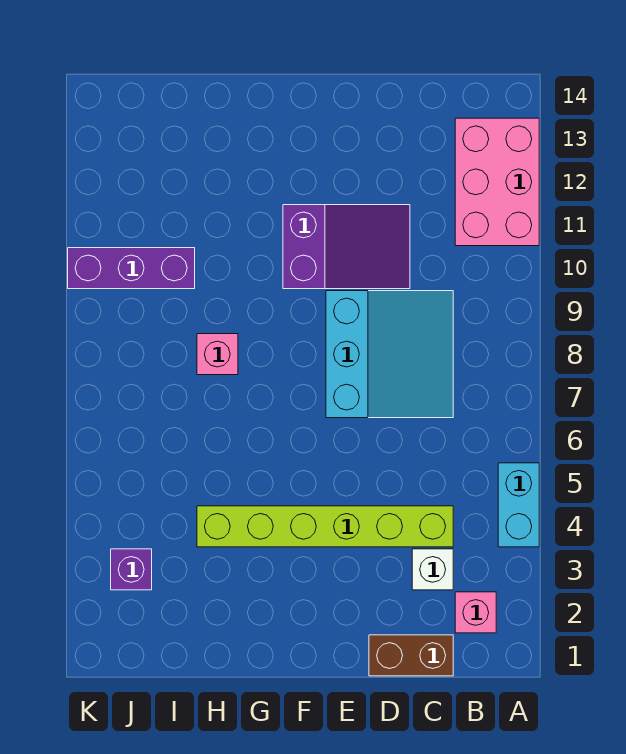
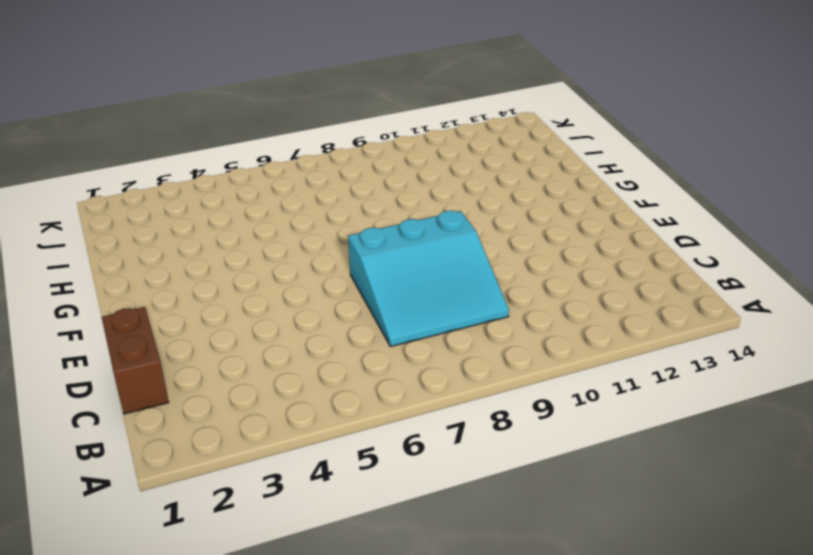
none -> cyan 1x2 brick [498,463,539,547]
none -> pink 2x3 brick [455,118,539,246]

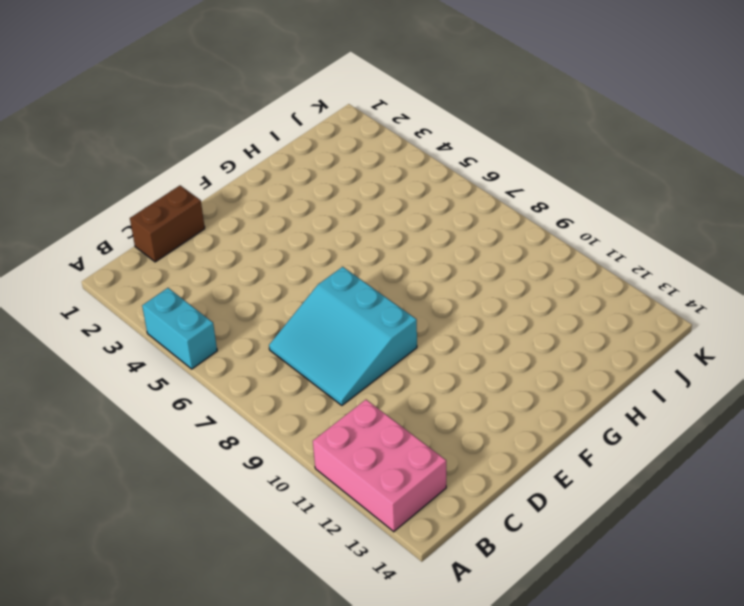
none -> pink 1x1 brick [455,592,496,633]
none -> white 1x1 brick [412,549,453,590]

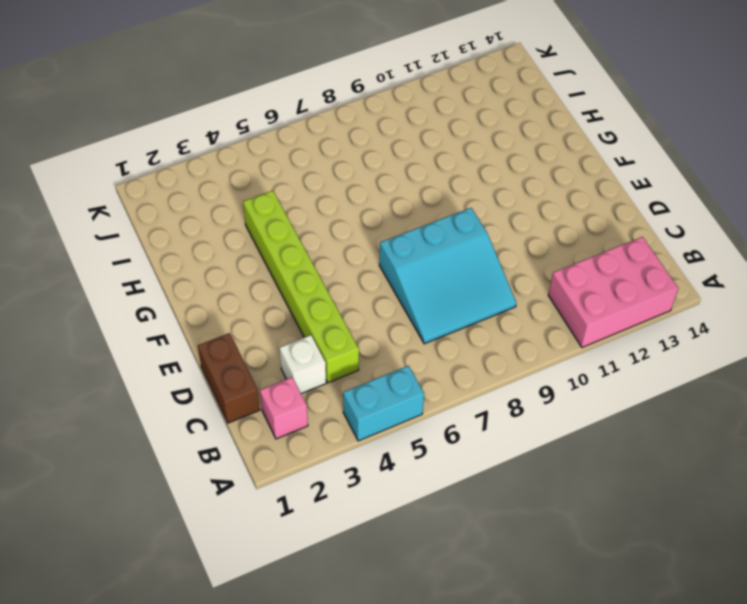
none -> purple 2x3 slope [283,205,410,289]
none -> pink 1x1 brick [197,334,238,375]

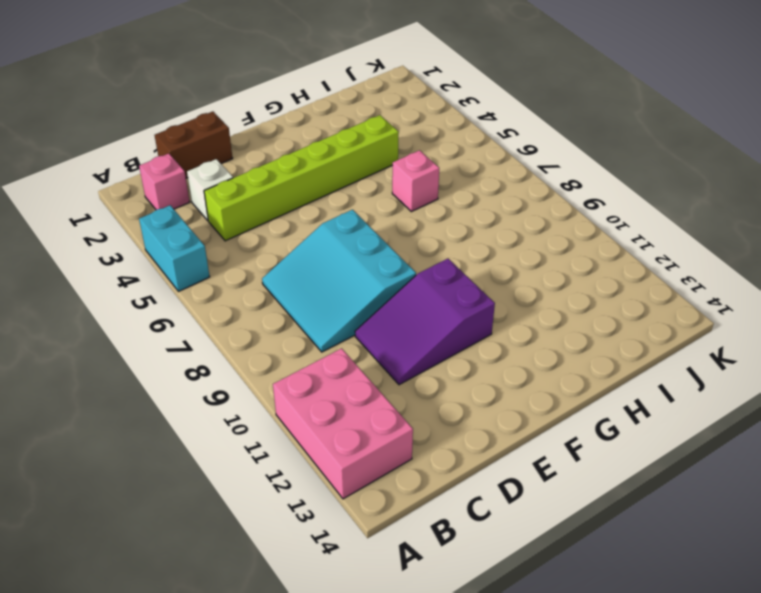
pink 1x1 brick [392,150,439,212] -> pink 1x1 brick moved to [197,334,238,375]
none -> purple 1x3 brick [68,248,195,289]
none -> purple 1x1 brick [111,549,152,590]

